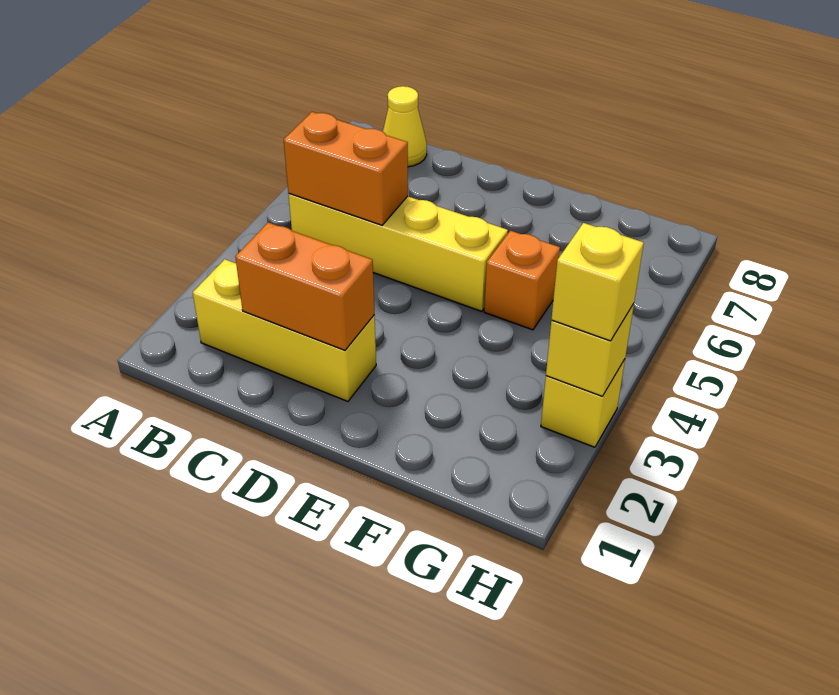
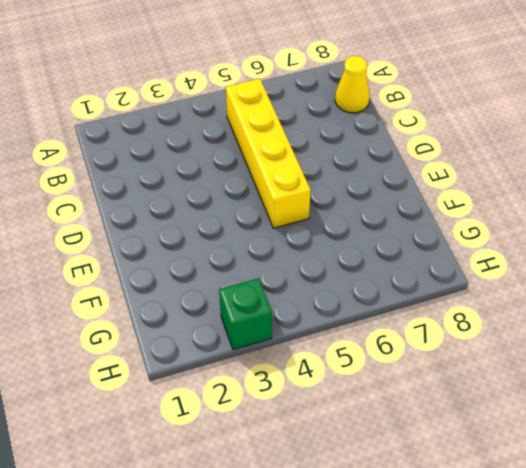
green 1x1 brick [219,278,272,350] -> yellow 1x1 brick [541,359,625,447]
none -> yellow 1x3 brick [193,259,376,401]
none -> orange 1x1 brick [484,231,560,330]

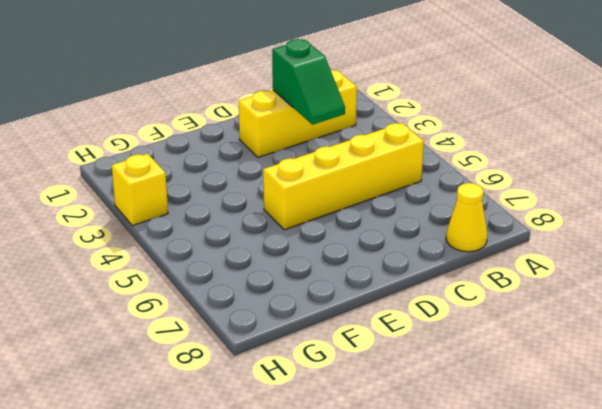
green 1x2 slope [272,39,345,125] -> orange 1x2 brick [235,223,374,350]
none -> orange 1x1 brick [484,231,560,330]
none -> orange 1x2 brick [284,112,408,225]

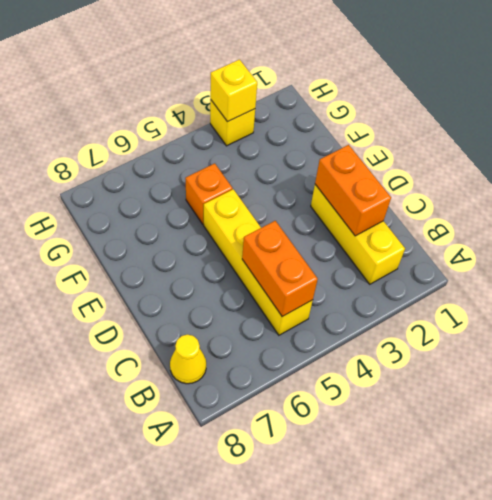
none -> yellow 1x1 brick [551,223,644,341]

